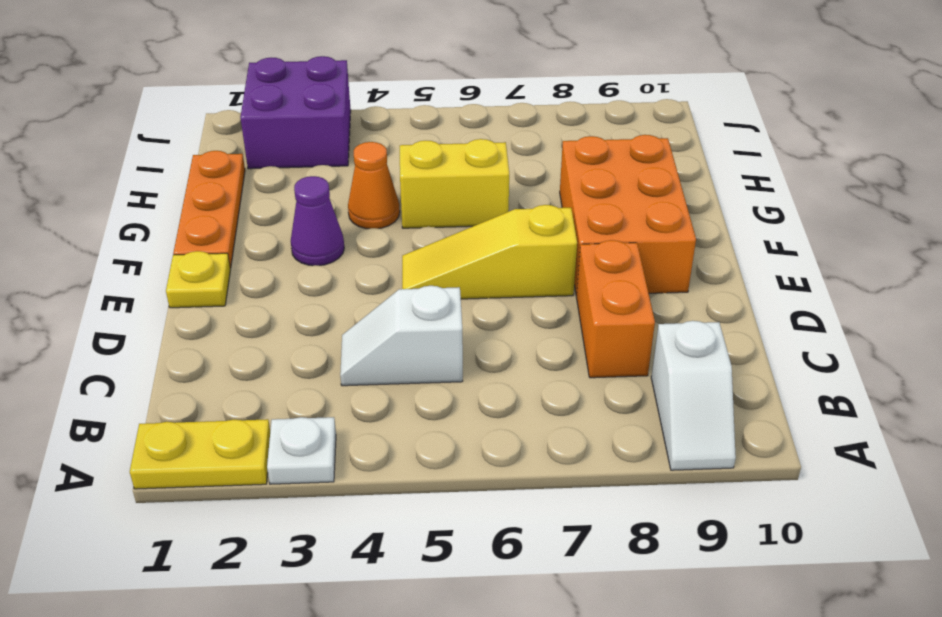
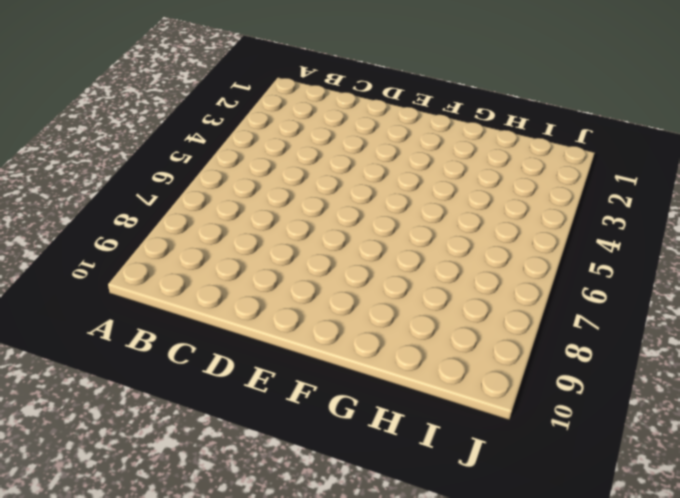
none -> yellow 1x2 plate [130,419,270,489]
none -> white 1x1 plate [267,417,336,484]
none -> white 1x2 slope [651,321,736,470]

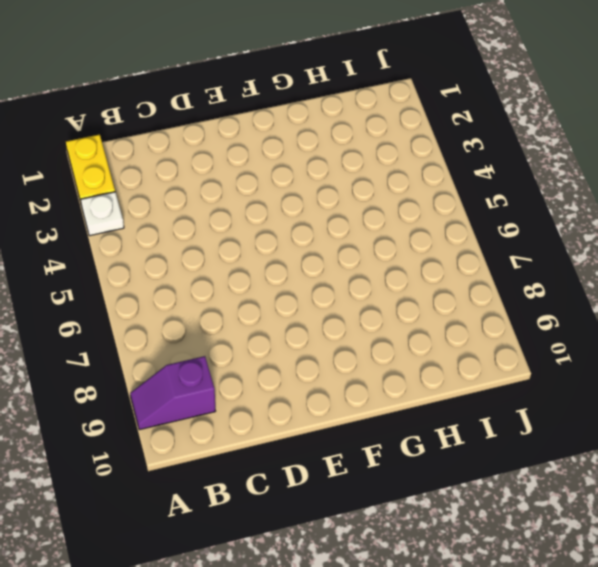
purple 1x2 slope [130,356,215,430] -> white 1x2 slope [651,321,736,470]
none -> white 1x2 slope [340,286,463,386]
none -> orange 1x2 brick [576,240,655,378]
none -> yellow 1x1 plate [166,251,230,308]

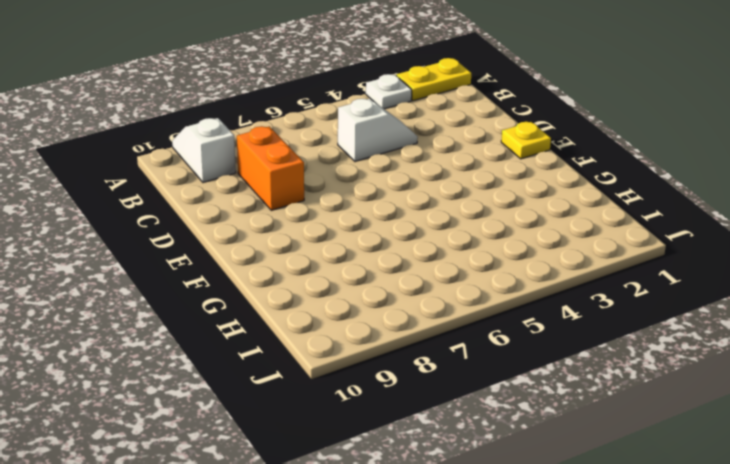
none -> yellow 1x3 slope [402,205,577,299]
none -> orange 2x3 brick [560,135,696,295]
none -> orange 1x3 plate [173,151,245,268]

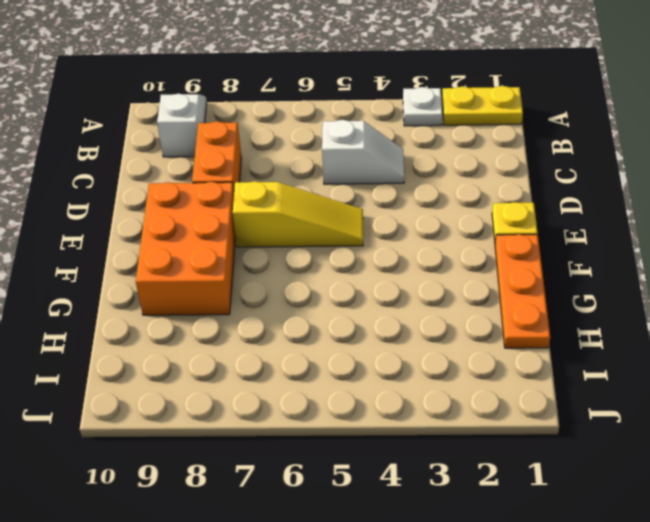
none -> purple 1x1 cone [291,176,344,266]
none -> orange 1x1 cone [348,142,400,229]
none -> yellow 1x2 brick [400,139,509,228]

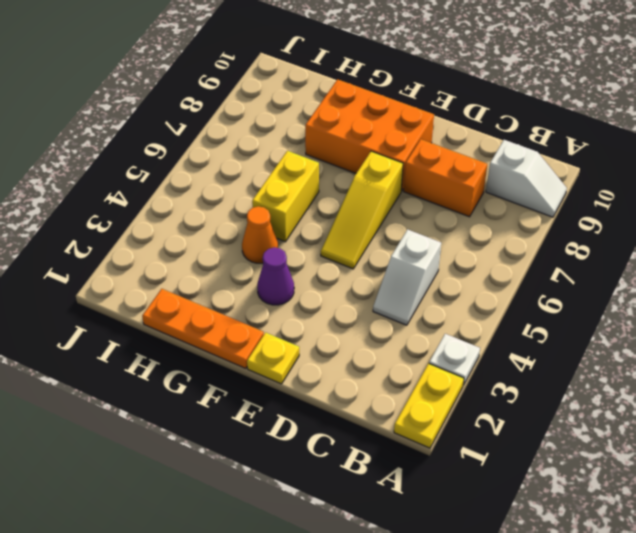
none -> purple 2x2 brick [240,56,351,169]

